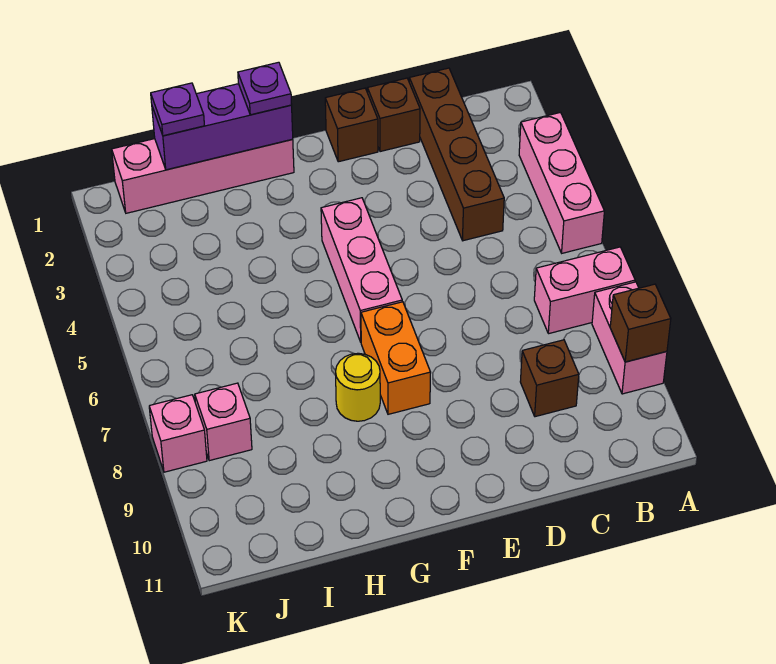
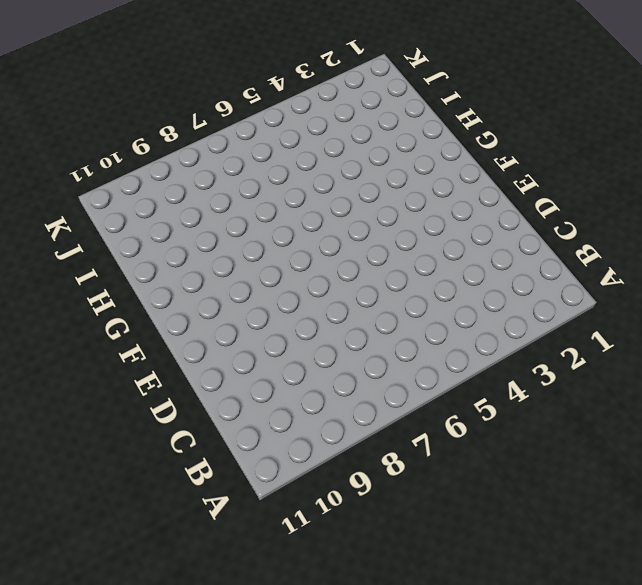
none -> pink 1x3 brick [519,112,604,253]
none -> pink 1x2 brick [534,247,635,334]
none -> pink 1x2 brick [592,282,667,394]

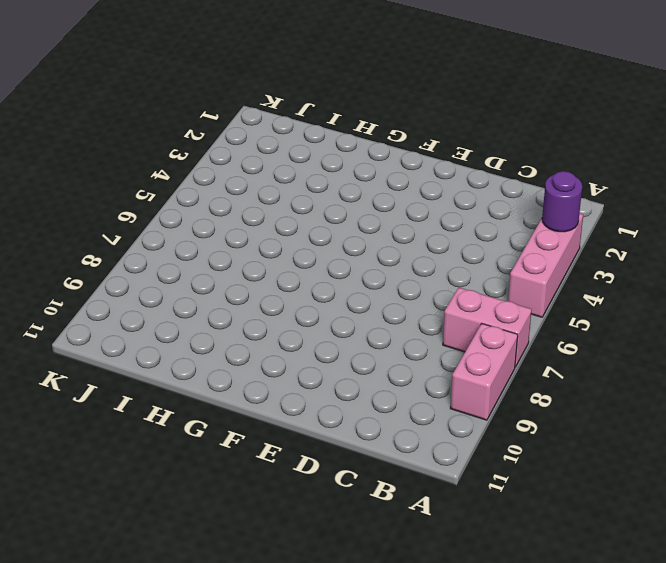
purple 1x1 round brick [542,171,582,232] -> none
none -> brown 1x4 brick [409,68,504,241]
none -> brown 1x1 brick [520,340,579,417]
none -> brown 1x1 brick [367,78,420,152]

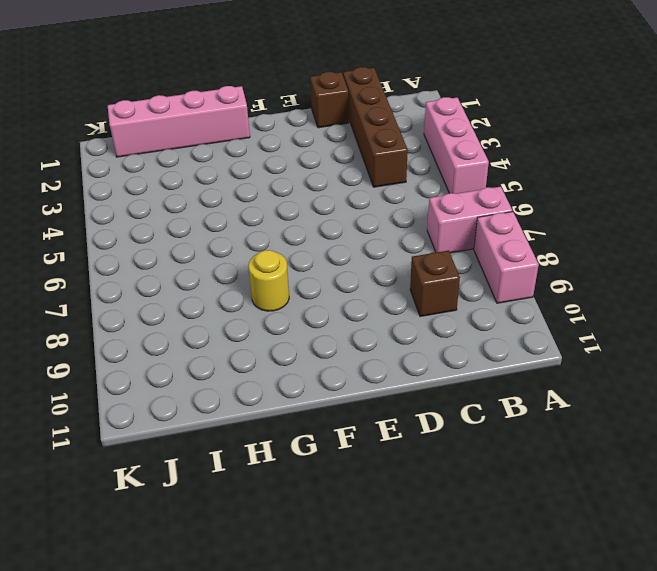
none -> brown 1x1 brick [325,88,378,162]
none -> pink 1x3 brick [321,198,402,342]
none -> orange 1x2 brick [361,302,431,414]

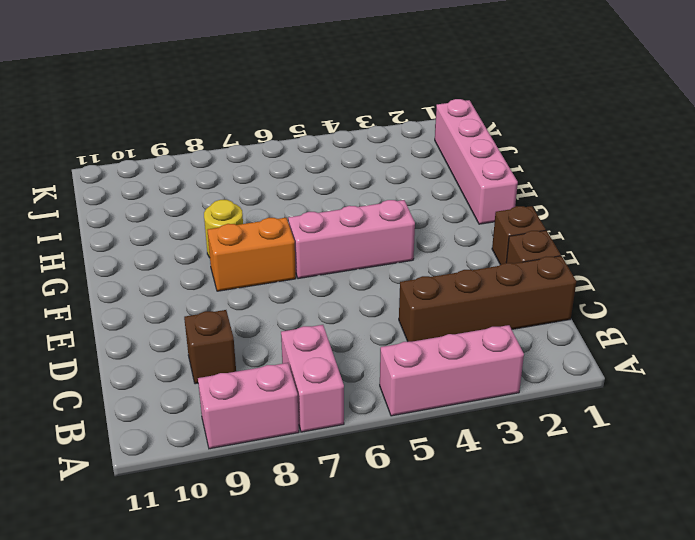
none -> pink 1x1 brick [195,383,252,461]
none -> pink 1x1 brick [149,395,207,472]
none -> brown 1x1 brick [610,284,671,362]

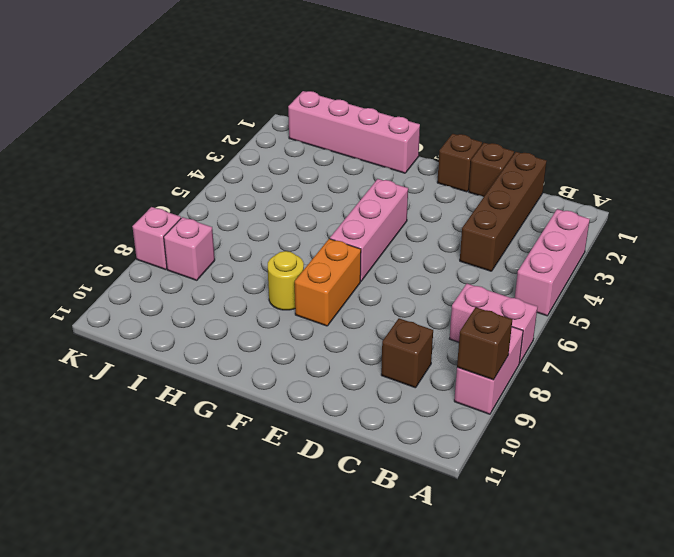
none -> purple 1x3 brick [152,84,293,170]
none -> purple 1x1 plate [238,62,292,115]
none -> purple 1x1 plate [151,83,204,136]

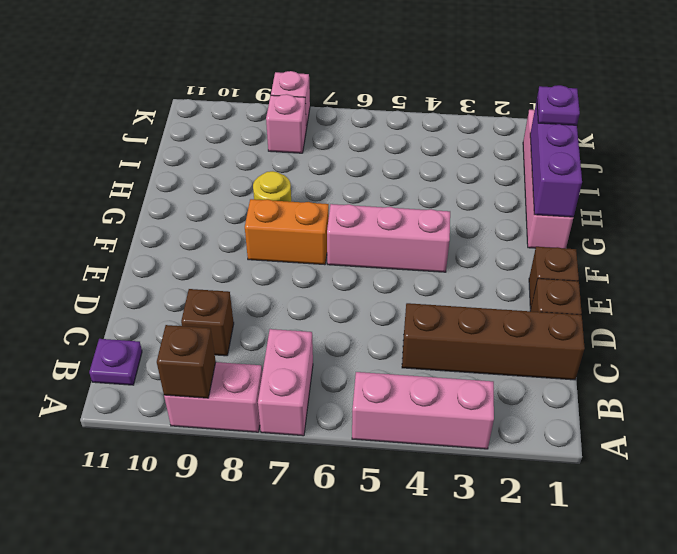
purple 1x1 plate [89,339,142,385] -> purple 1x1 plate moved to [238,62,292,115]

